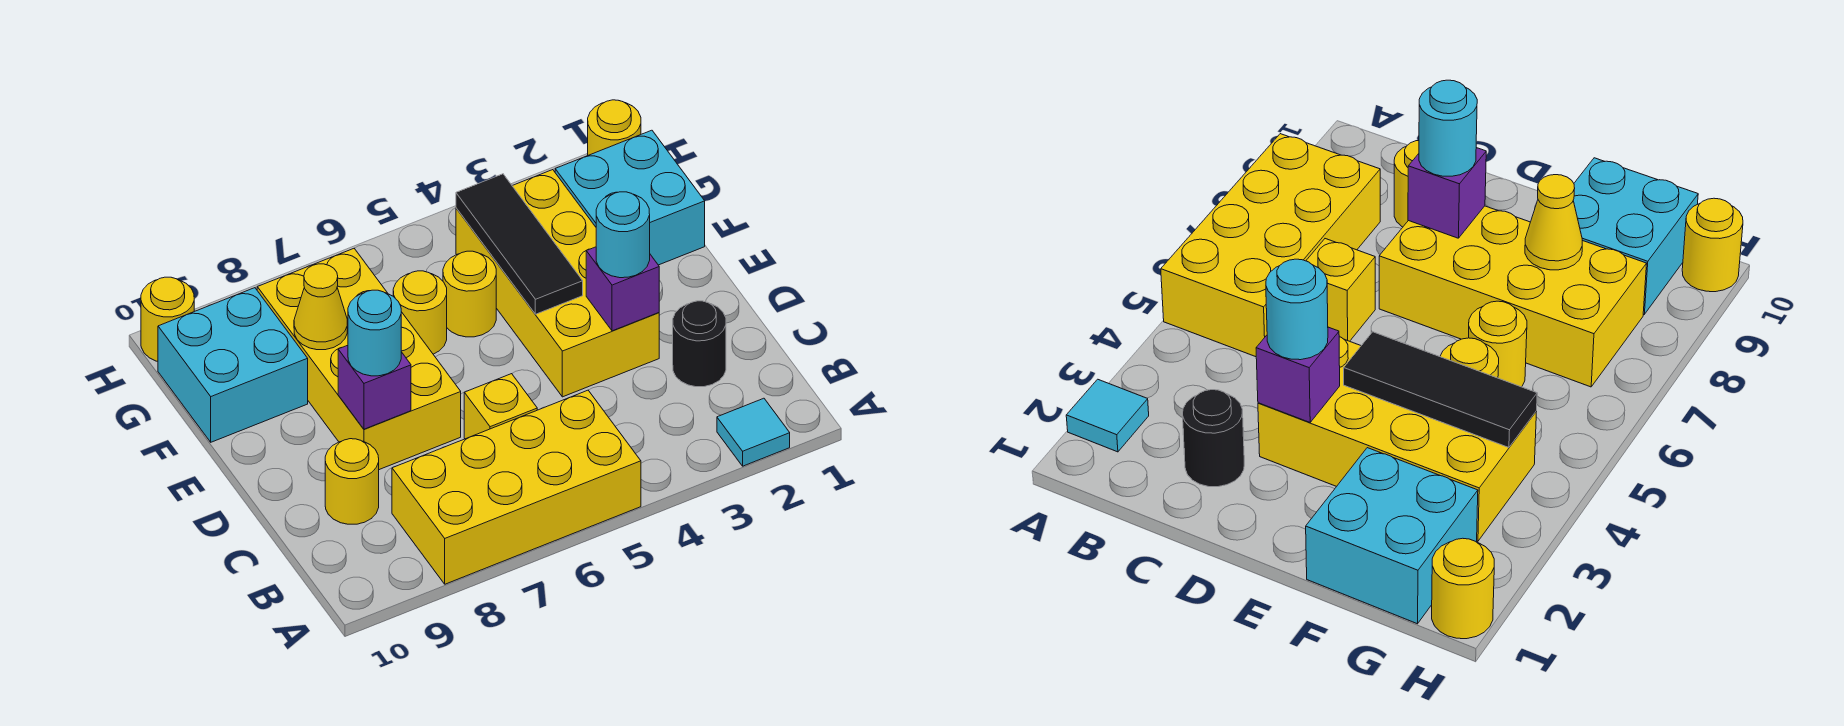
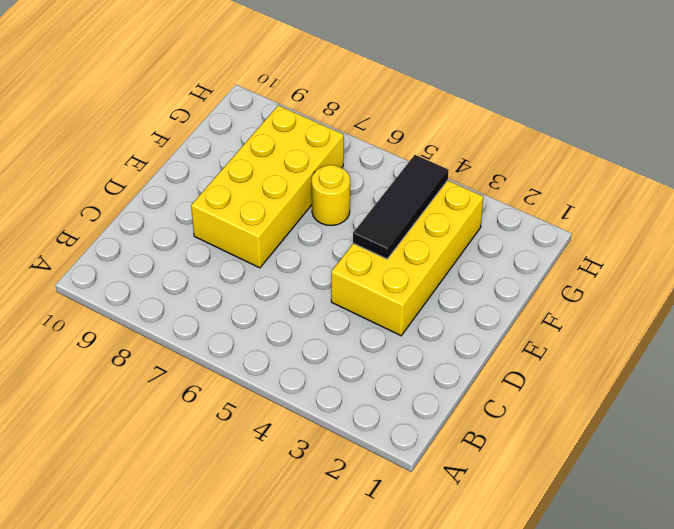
none -> cyan 1x1 tile [717,398,790,466]
none -> yellow 2x4 brick [392,390,641,584]
none -> black 1x1 round brick [673,301,726,387]

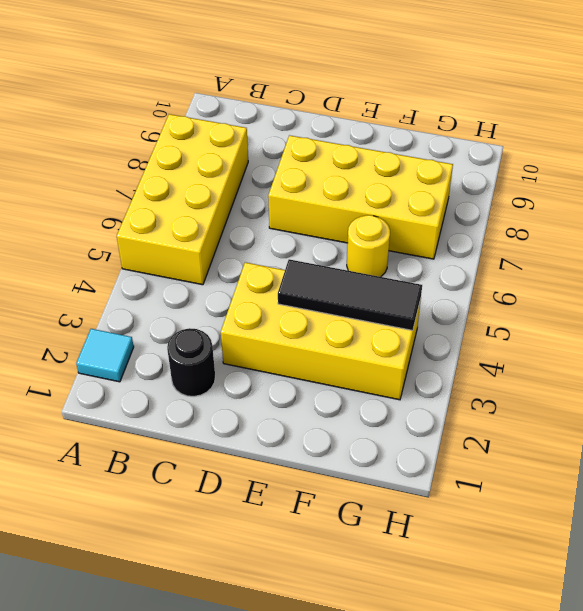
none -> yellow 1x1 brick [464,374,537,439]
none -> yellow 1x1 round brick [325,439,379,524]
none -> cyan 2x2 brick [555,130,705,265]

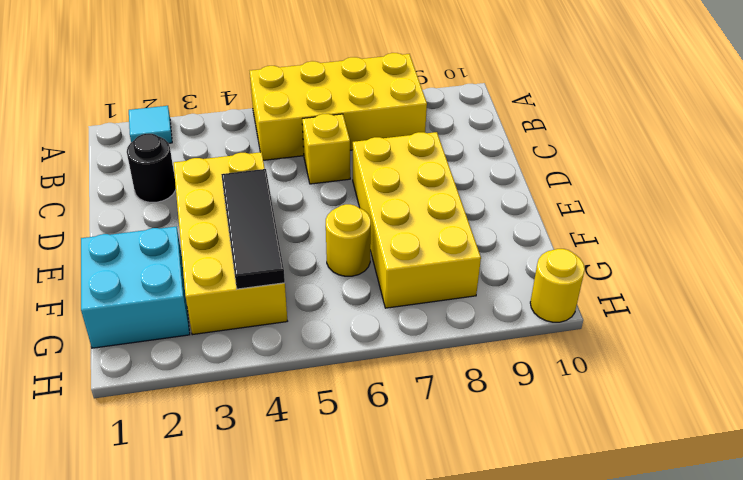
none -> yellow 1x1 round brick [325,439,379,524]
none -> yellow 1x1 round brick [443,251,496,337]
none -> cyan 2x2 brick [158,288,308,442]

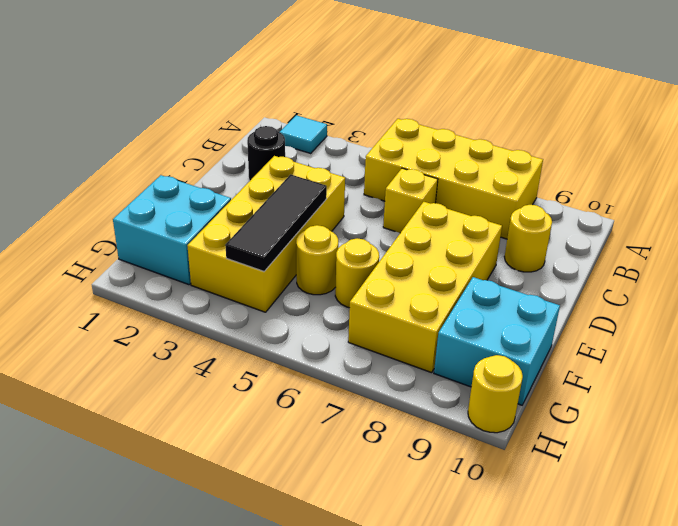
none -> yellow 1x1 round brick [588,100,641,155]
none -> purple 1x1 brick [586,247,659,331]
none -> purple 1x1 brick [338,345,411,429]

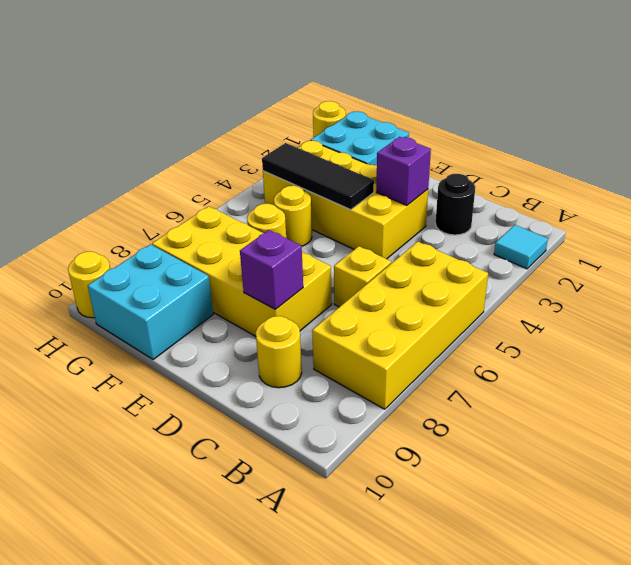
none -> yellow 1x1 cone [294,264,347,350]
none -> cyan 1x1 round brick [596,192,650,278]
none -> cyan 1x1 round brick [348,290,401,376]

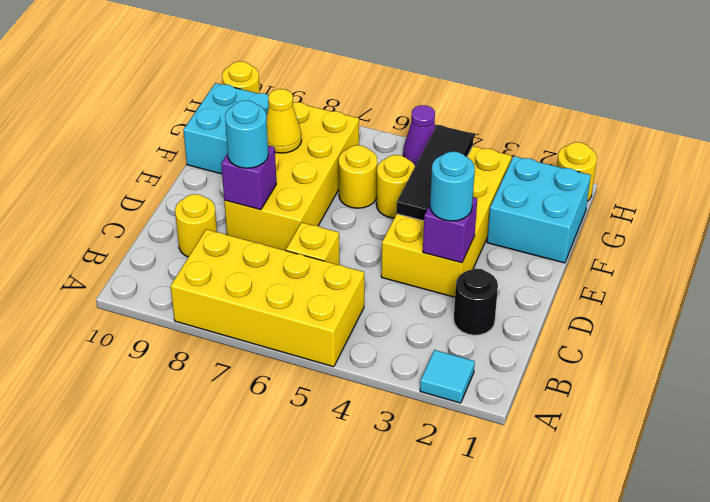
purple 1x1 cone [403,105,435,166] -> none

